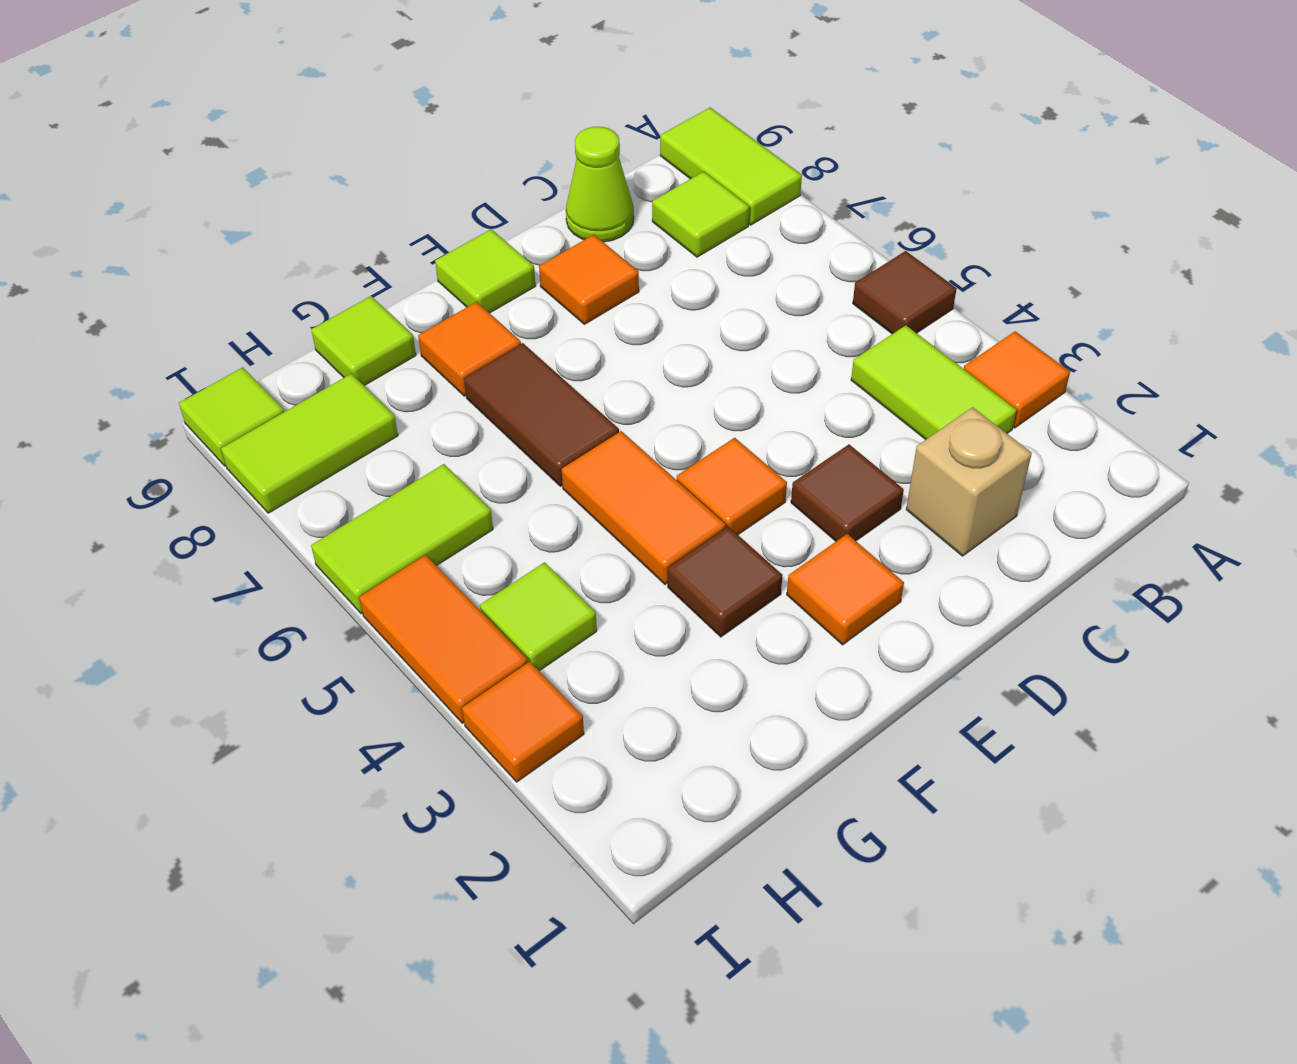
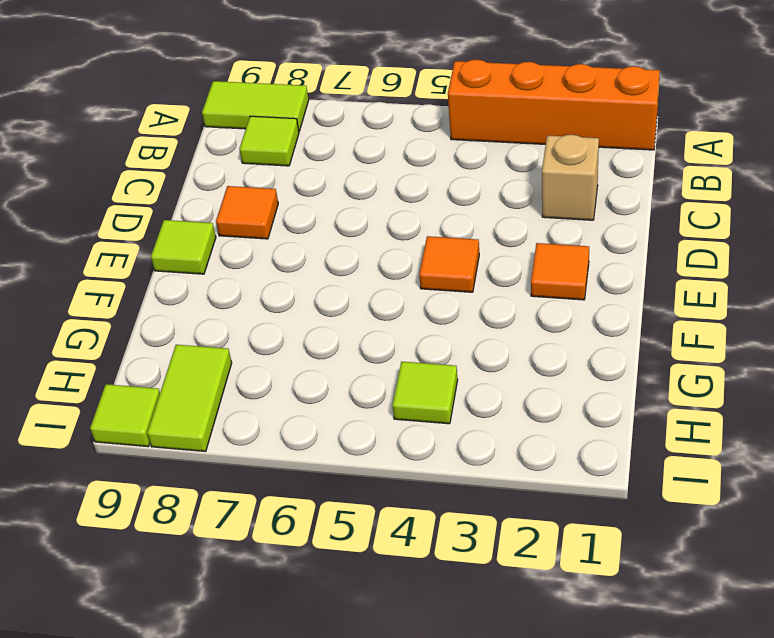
orange 1x4 brick [448,60,660,150] -> orange 1x1 tile [964,331,1070,428]
none -> brown 1x1 tile [853,251,957,334]
none -> lime 1x2 tile [851,325,1017,440]
none -> lime 1x1 cone [566,127,634,242]

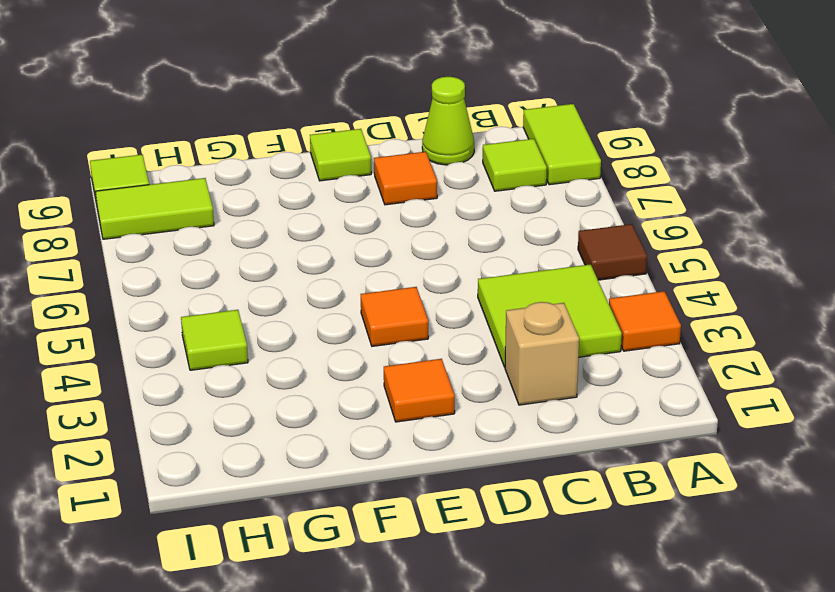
lime 2x2 tile [478,264,622,367] -> lime 1x2 tile [851,325,1017,440]
none -> brown 1x1 tile [791,444,904,541]
none -> brown 1x1 tile [668,527,782,637]
none -> orange 1x2 tile [562,431,726,585]

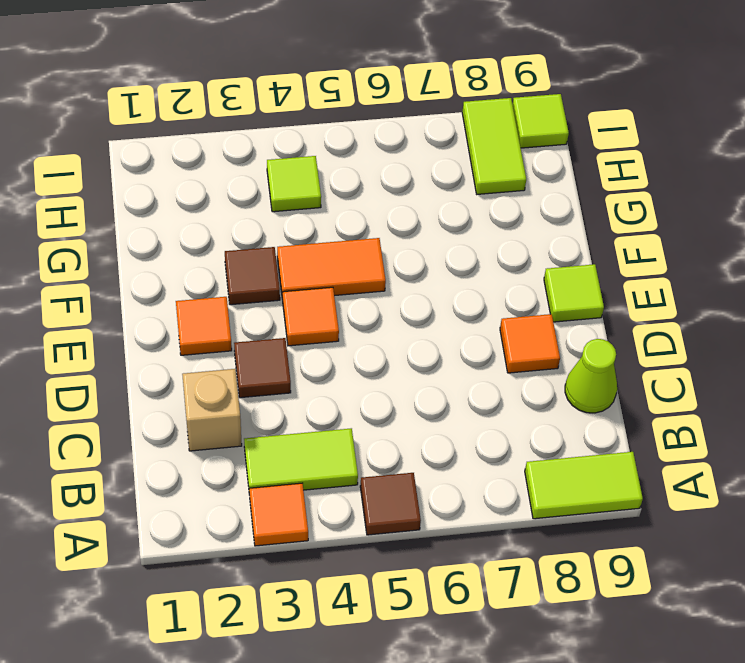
none -> lime 1x1 tile [652,172,749,257]
none -> brown 1x2 tile [464,343,619,486]
none -> orange 1x1 tile [418,302,521,396]

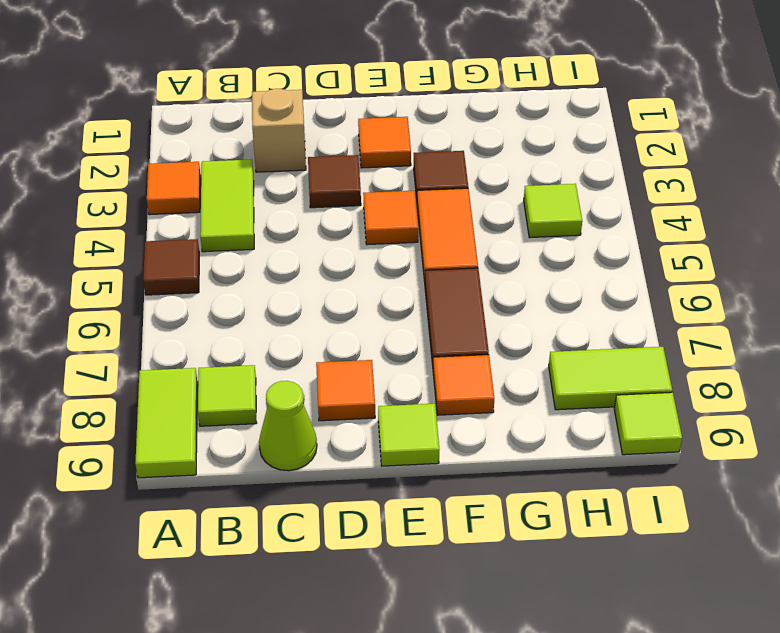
none -> lime 1x1 tile [311,296,416,386]
none -> lime 1x2 tile [311,464,493,614]
none -> orange 1x1 tile [462,662,584,782]

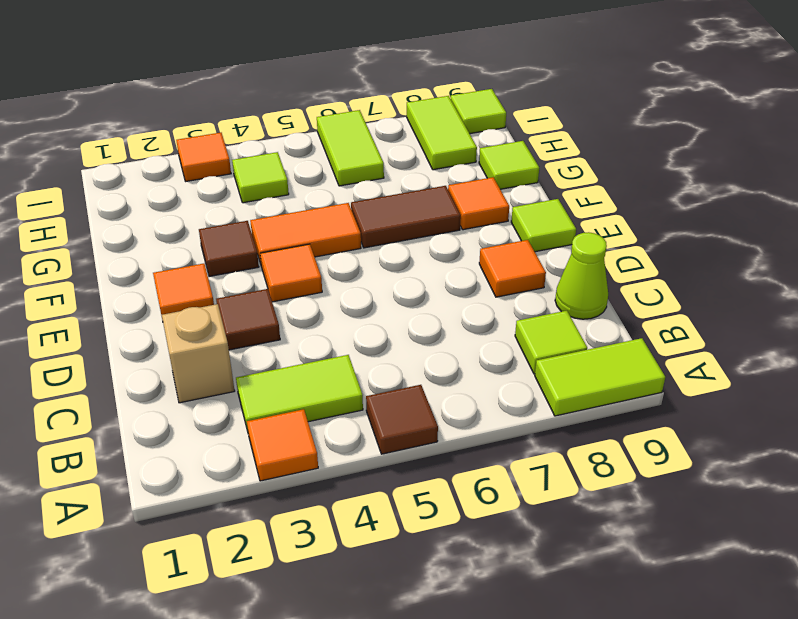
none -> orange 1x2 tile [359,555,528,723]

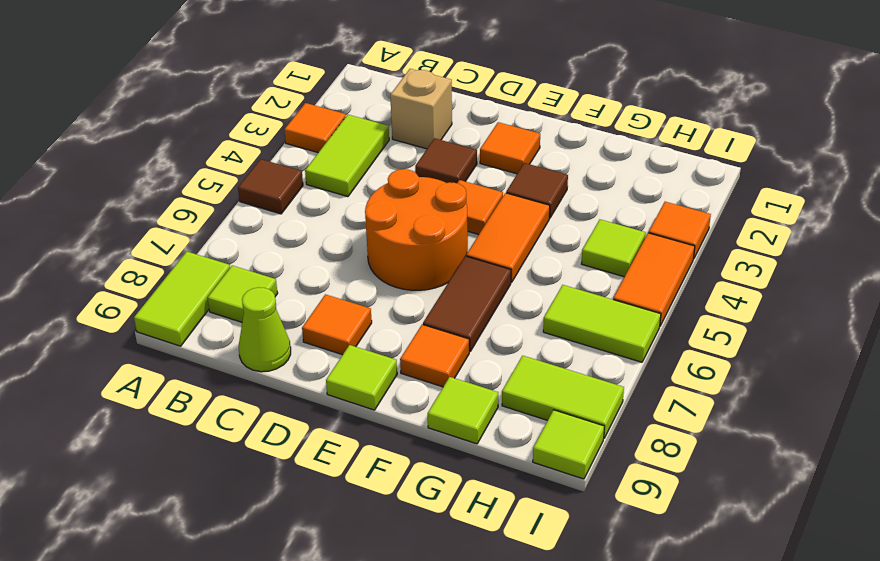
orange 2x2 round brick [365,169,468,290] -> none

